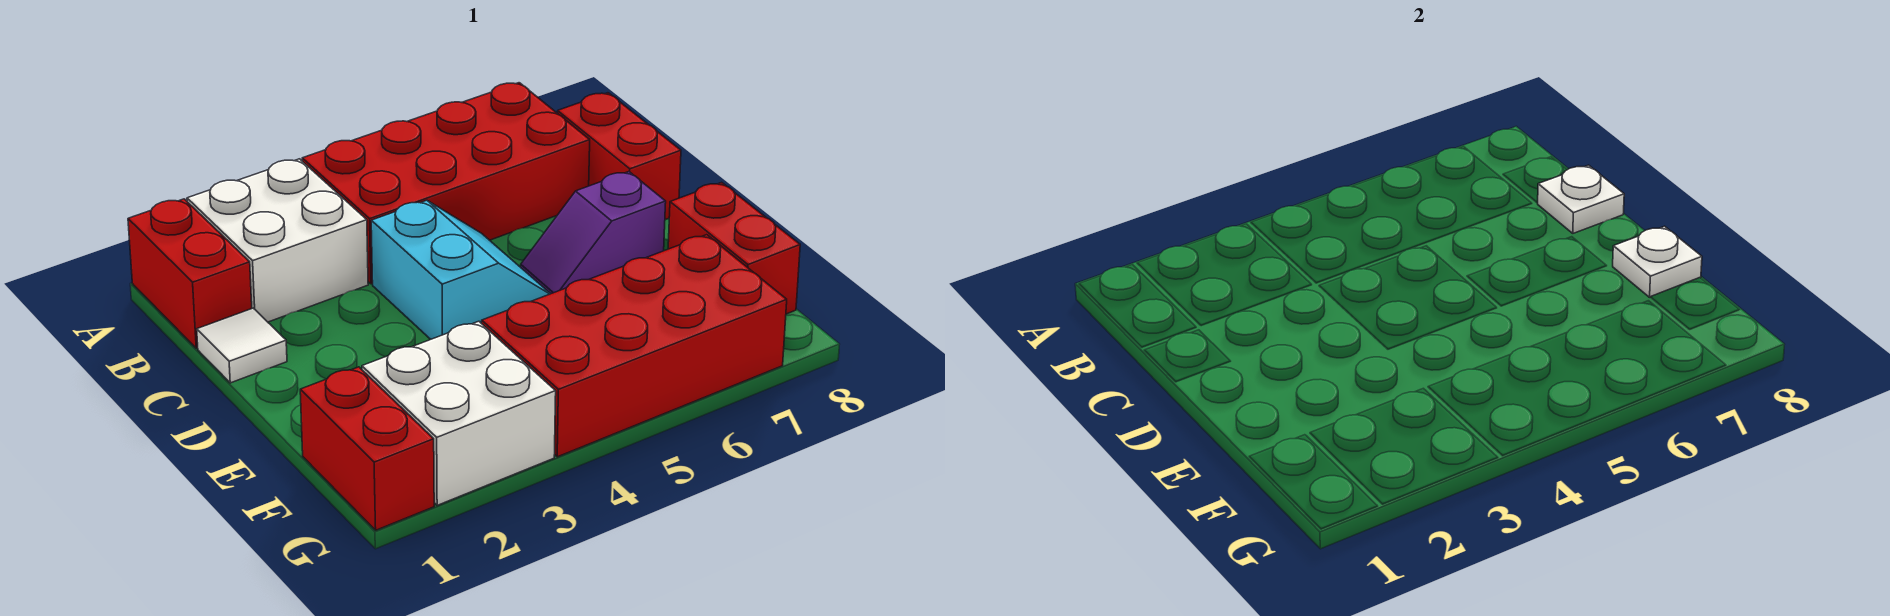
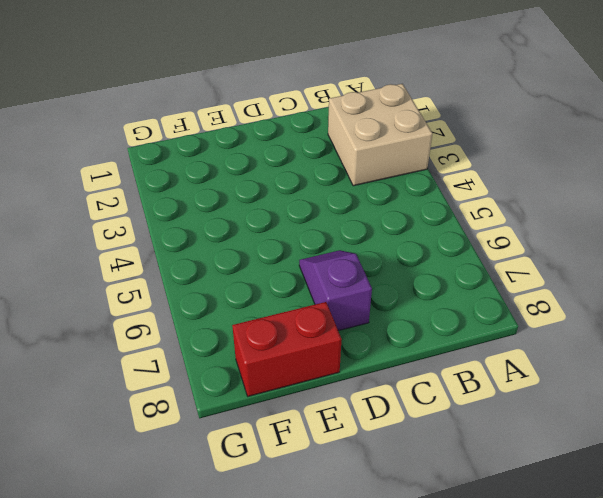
tan 2x2 brick [328,84,433,186] -> white 2x2 brick [187,159,368,322]
none -> red 1x2 brick [128,199,252,348]
none -> red 2x4 brick [302,83,590,284]
none -> red 1x2 brick [558,93,681,220]

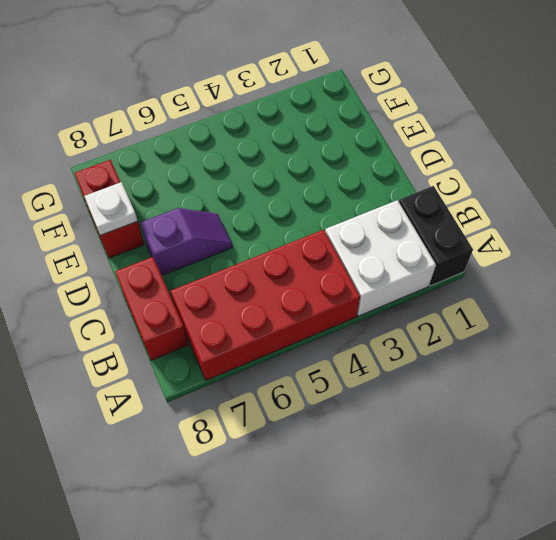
black 1x2 brick [399,186,473,286] -> red 1x2 brick [128,199,252,348]
none -> white 1x1 tile [197,308,287,383]
none -> cyan 2x2 slope [371,200,550,339]
none -> red 1x2 brick [300,367,434,530]

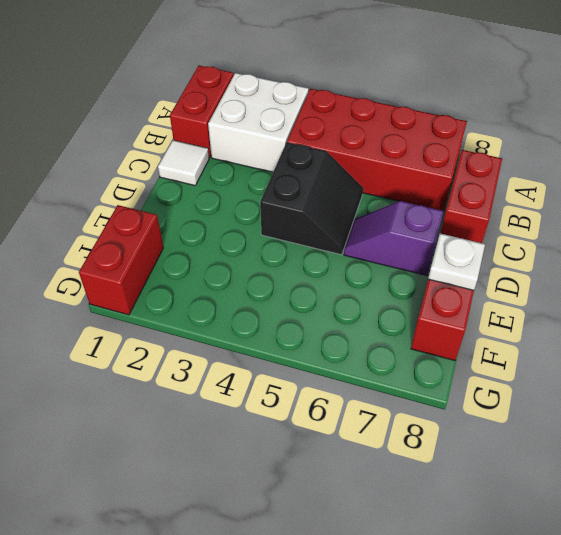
black 2x2 slope [260,143,363,255] -> cyan 2x2 slope [371,200,550,339]
none -> white 2x2 brick [362,321,556,505]
none -> red 2x4 brick [482,235,787,457]
none -> white 1x1 plate [1538,165,1624,233]

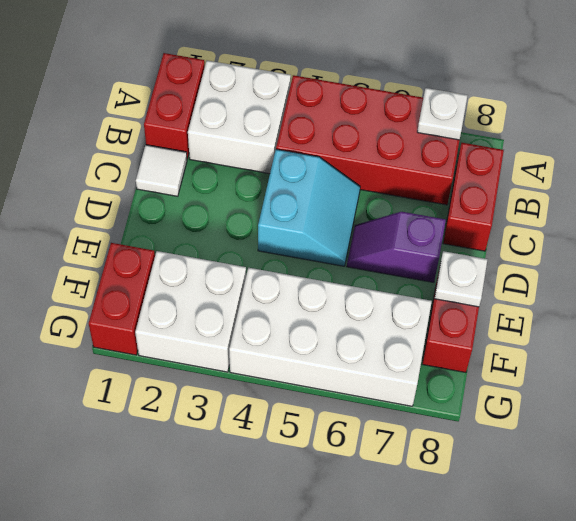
white 1x1 plate [417,88,468,140] -> white 1x1 plate moved to [1538,165,1624,233]
white 2x4 brick [229,268,432,406] -> red 2x4 brick [482,235,787,457]

